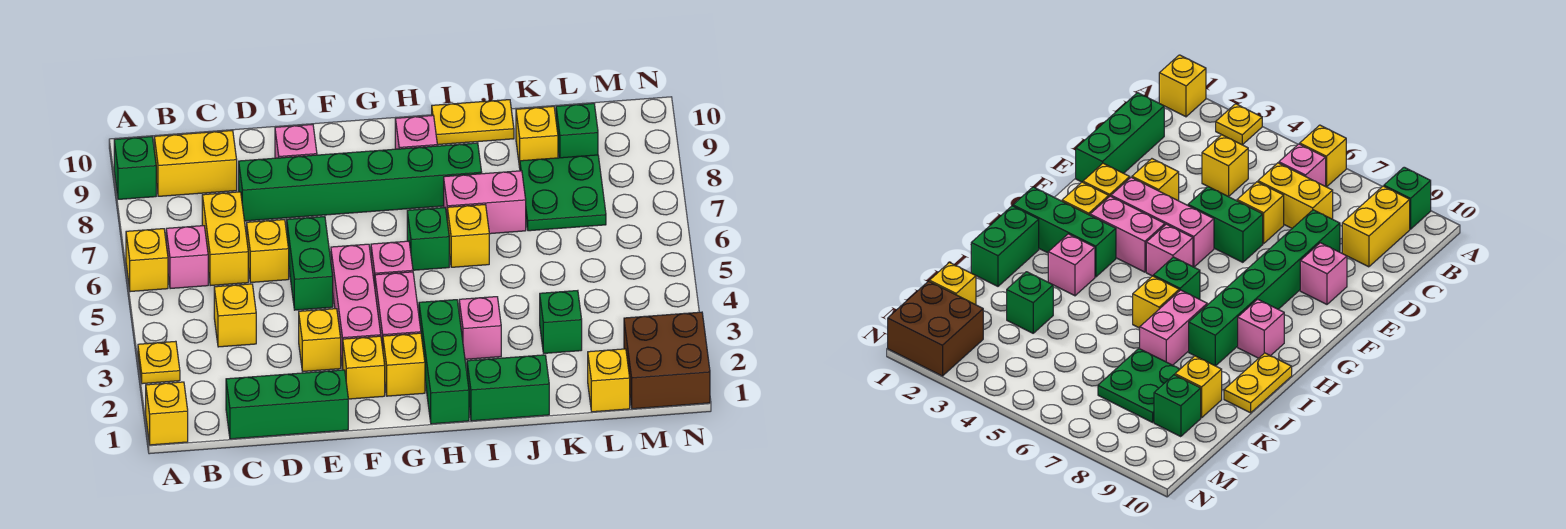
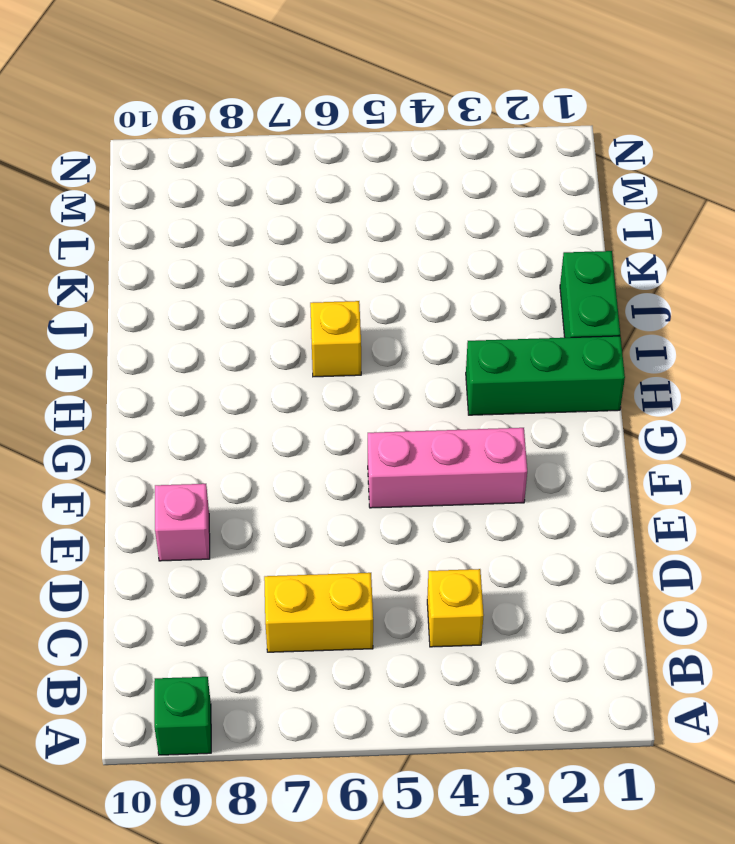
none -> yellow 1x1 brick [146,382,188,445]
none -> yellow 1x1 plate [138,341,180,384]
none -> yellow 1x1 brick [126,229,168,292]
none -> pink 1x1 brick [166,226,208,289]

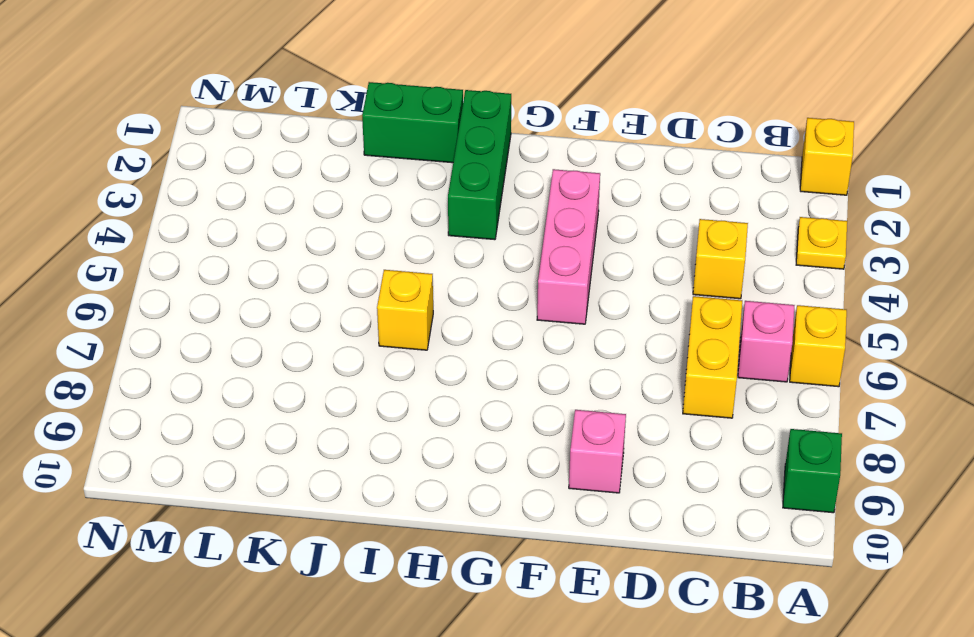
none -> yellow 1x2 brick [154,131,237,196]
none -> green 1x3 brick [226,370,348,439]
none -> yellow 1x1 brick [247,220,289,282]
none -> green 1x6 brick [239,143,482,221]

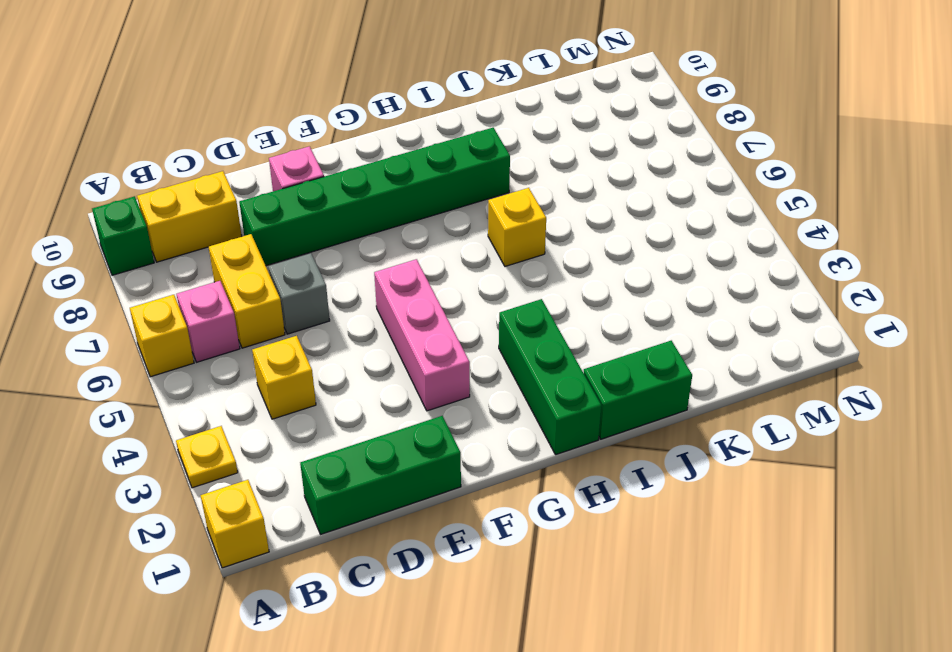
grey 1x1 brick [268,253,330,334] -> yellow 1x1 brick [247,220,289,282]
none -> yellow 1x1 brick [299,309,341,371]
none -> green 1x2 brick [287,217,333,310]
none -> yellow 1x1 brick [343,336,385,399]
none -> yellow 1x1 brick [383,333,425,396]

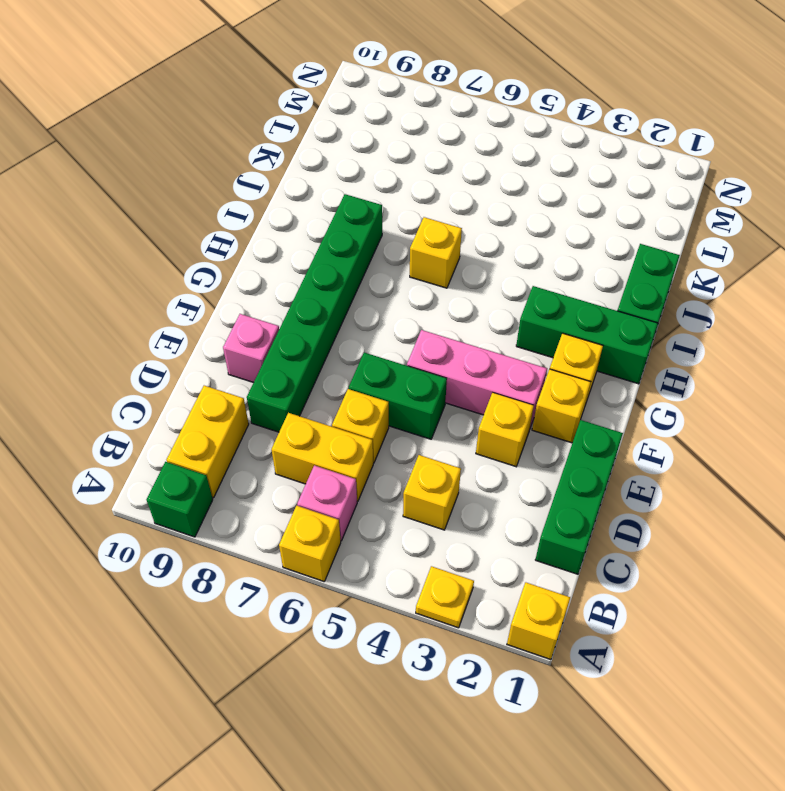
none -> pink 1x2 brick [375,272,421,348]
none -> pink 1x1 brick [371,241,413,286]
none -> green 1x1 brick [407,208,449,270]
none -> pink 1x1 brick [395,115,437,149]

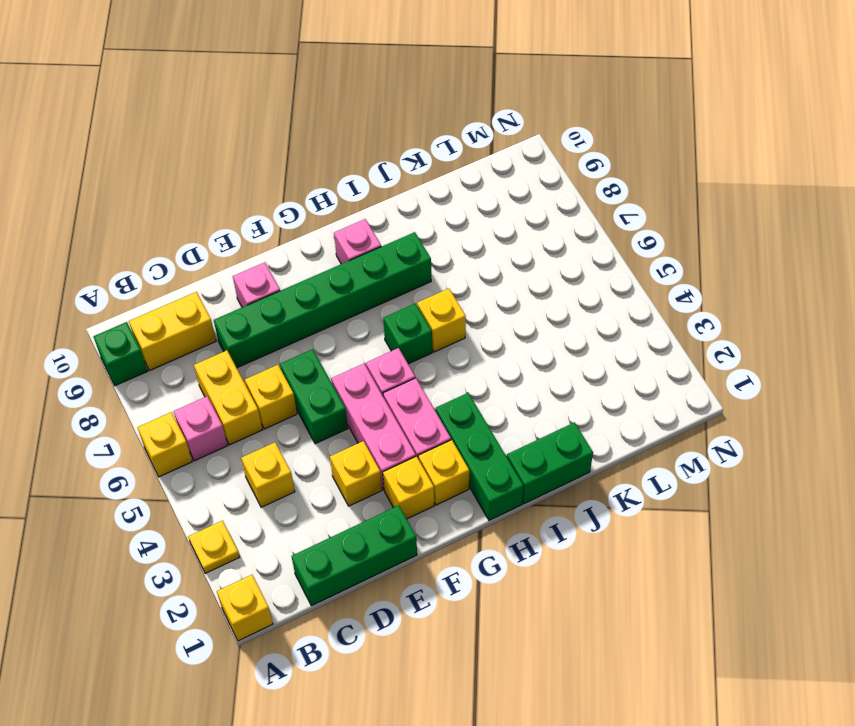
none -> pink 1x1 brick [459,297,501,359]
none -> pink 1x2 brick [444,171,526,234]
none -> yellow 1x2 plate [432,100,514,145]
none -> green 1x1 brick [540,291,582,353]

